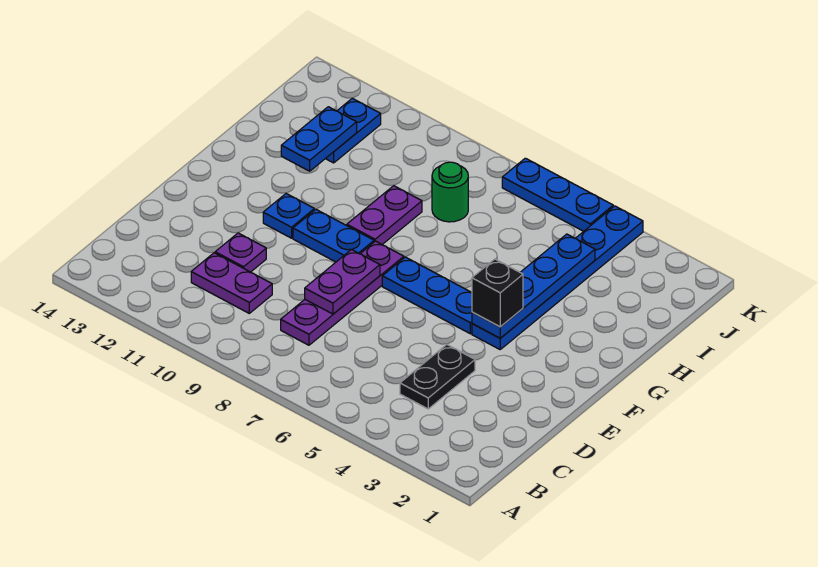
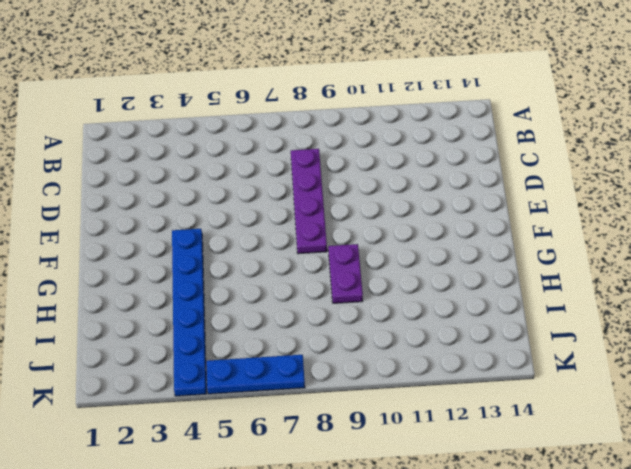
none -> black 1x2 plate [400,345,475,409]
none -> purple 1x2 plate [191,253,272,313]
none -> purple 1x1 plate [215,233,266,272]

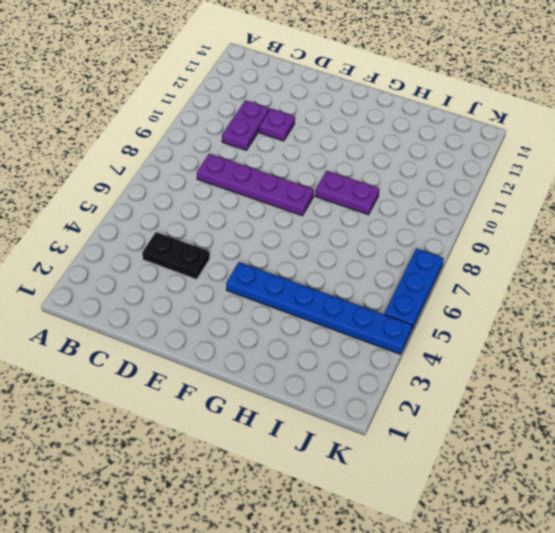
none -> blue 1x3 plate [382,257,472,334]
none -> blue 1x2 plate [293,210,374,262]
none -> blue 1x1 plate [263,194,314,238]

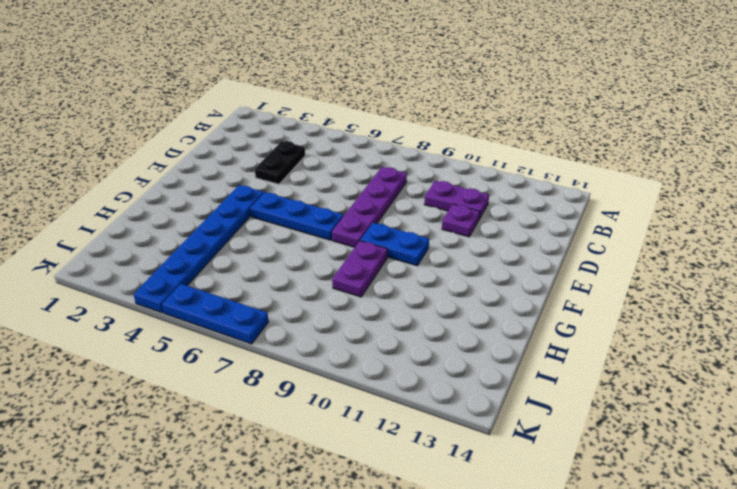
none -> blue 1x1 plate [263,194,314,238]
none -> green 1x1 round brick [432,162,468,222]
none -> blue 1x2 plate [326,98,381,163]

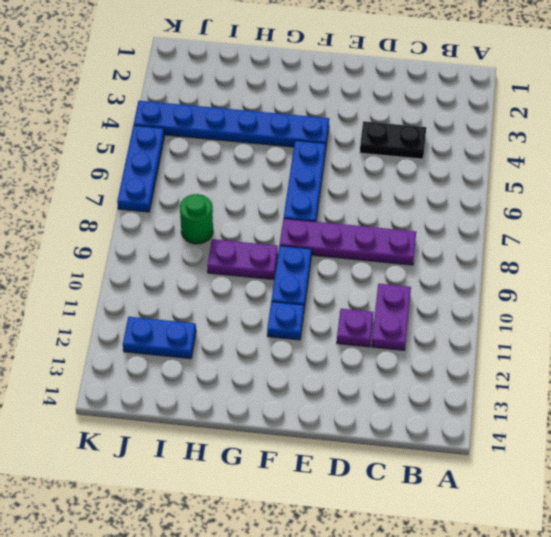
none -> purple 1x2 plate [305,249,380,314]
none -> blue 1x4 plate [472,234,595,338]
none -> blue 1x2 plate [281,107,357,171]

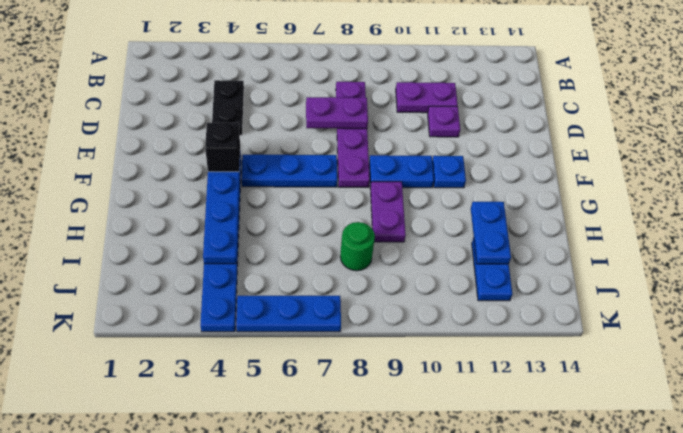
purple 1x2 plate [306,97,368,129] -> purple 1x2 plate turned to [305,249,380,314]

